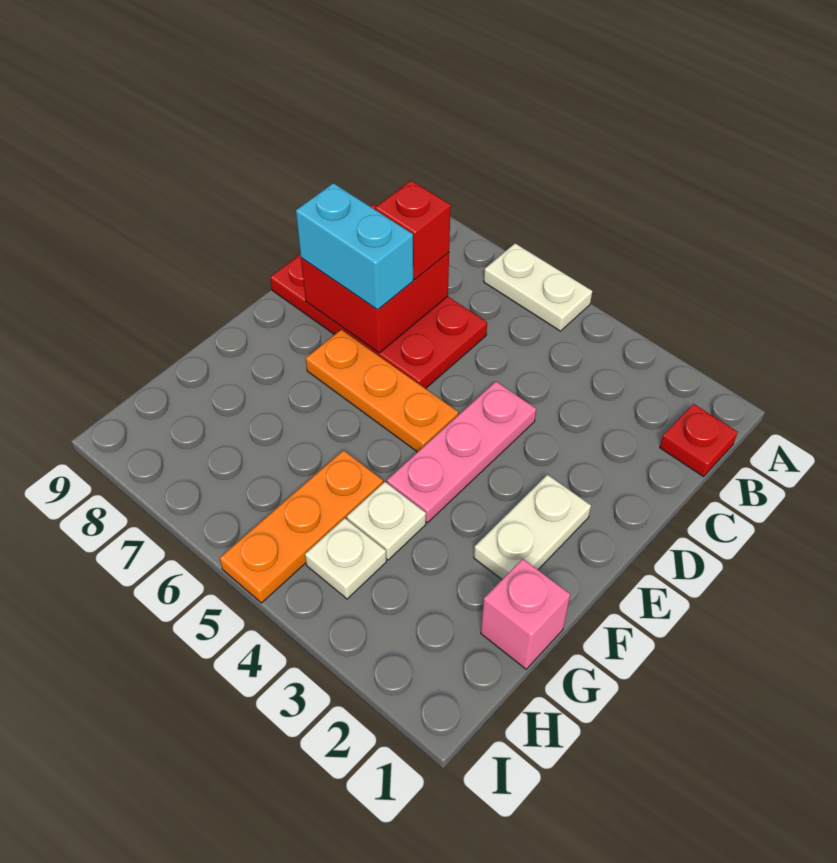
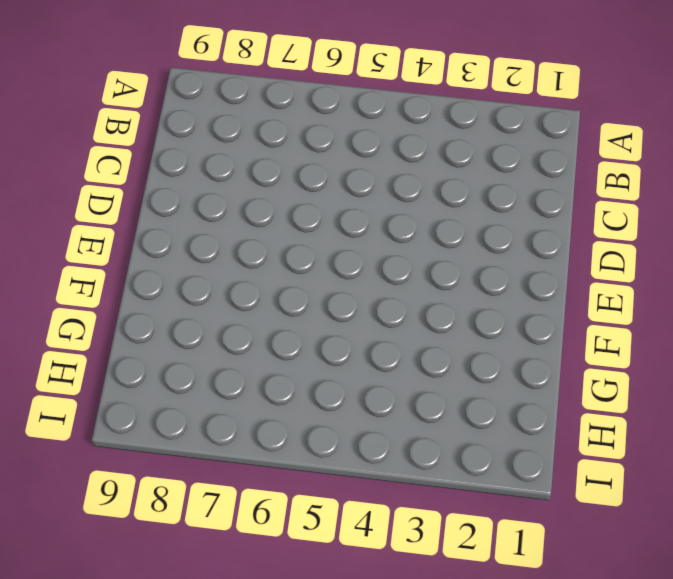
none -> white 1x2 plate [484,244,592,331]
none -> red 1x1 plate [660,404,737,477]
none -> red 2x4 plate [270,254,487,389]

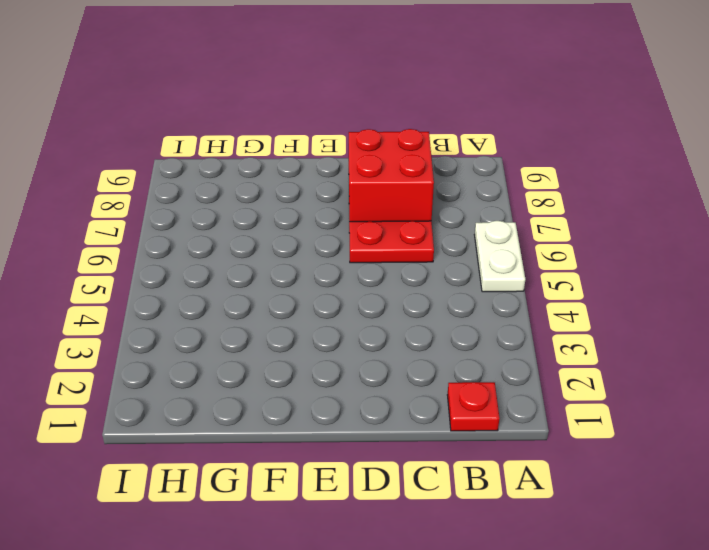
none -> pink 1x3 plate [387,382,536,523]
none -> white 1x2 plate [474,475,591,579]
none -> orange 1x3 plate [306,330,458,452]

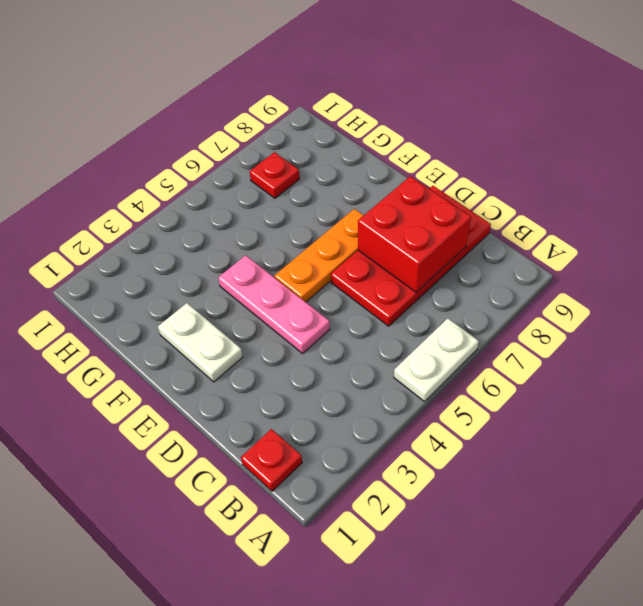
red 1x1 plate [250,152,300,198] -> none
none -> pink 1x1 brick [481,559,570,669]
none -> white 1x1 plate [347,482,426,560]
none -> orange 1x3 plate [220,450,383,603]

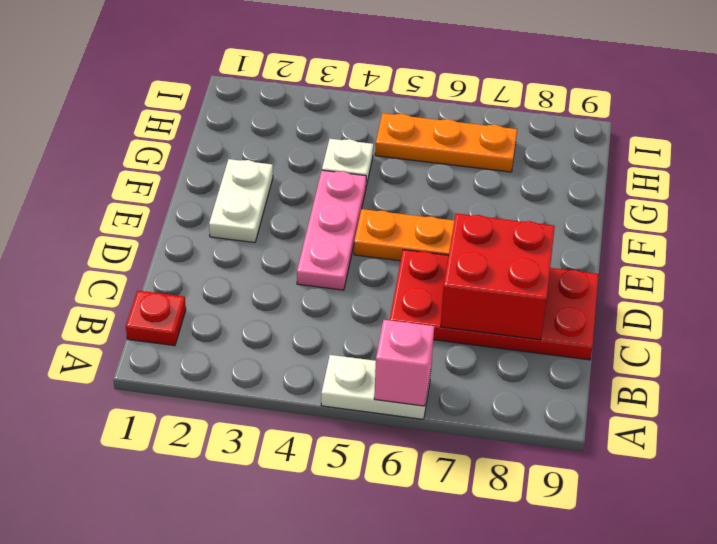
pink 1x1 brick [374,320,434,406] -> pink 1x1 brick moved to [481,559,570,669]
orange 1x3 plate [375,113,517,172] -> orange 1x3 plate turned to [220,450,383,603]
none -> white 1x1 plate [305,518,386,599]
none -> red 1x1 brick [375,181,451,279]
none -> cyan 1x2 brick [296,183,413,310]

